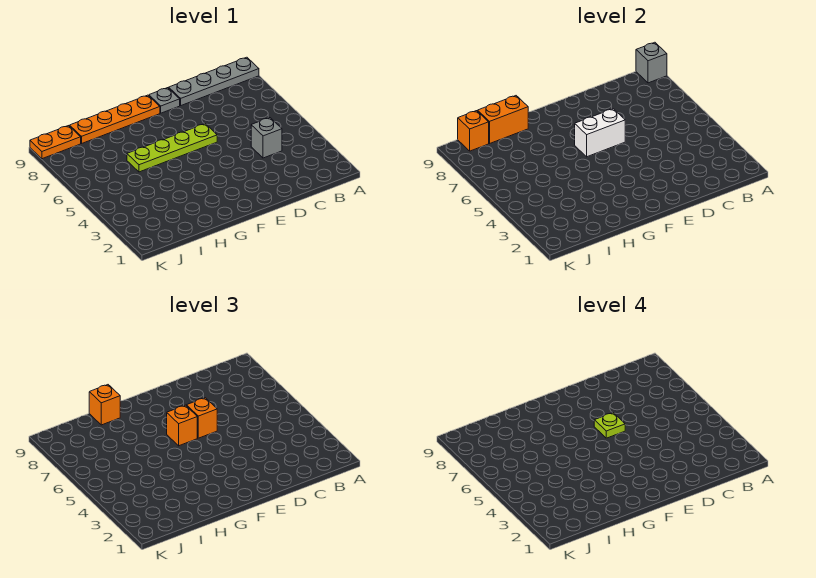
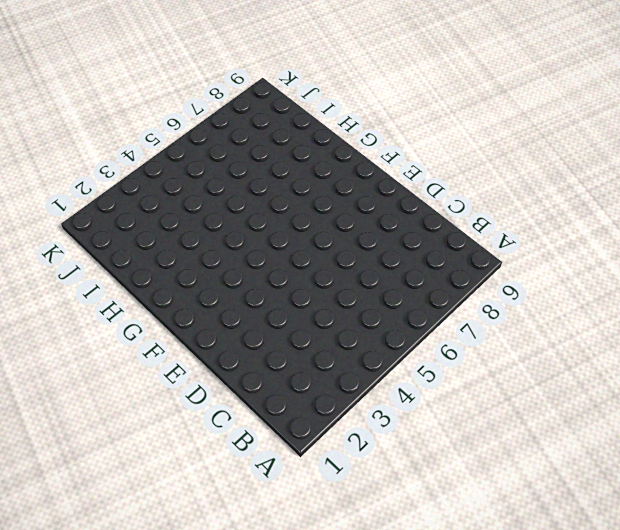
none -> grey 1x4 plate [169,57,259,105]
none -> grey 1x1 brick [251,118,282,158]
none -> lime 1x4 plate [127,124,217,172]

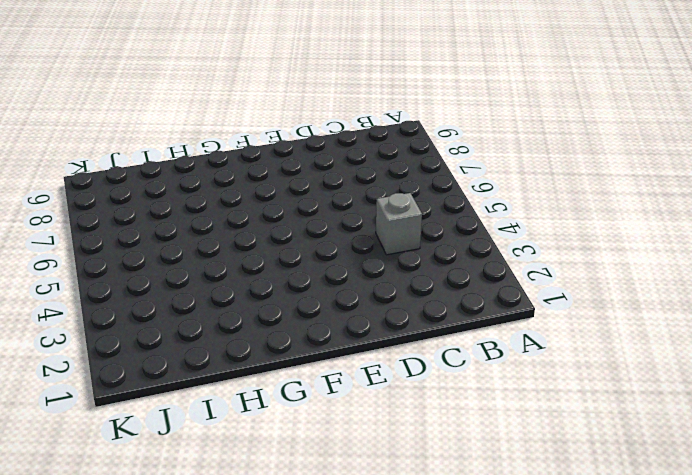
none -> grey 1x4 plate [169,57,259,105]
none -> lime 1x4 plate [127,124,217,172]
none -> grey 1x1 plate [149,88,180,113]

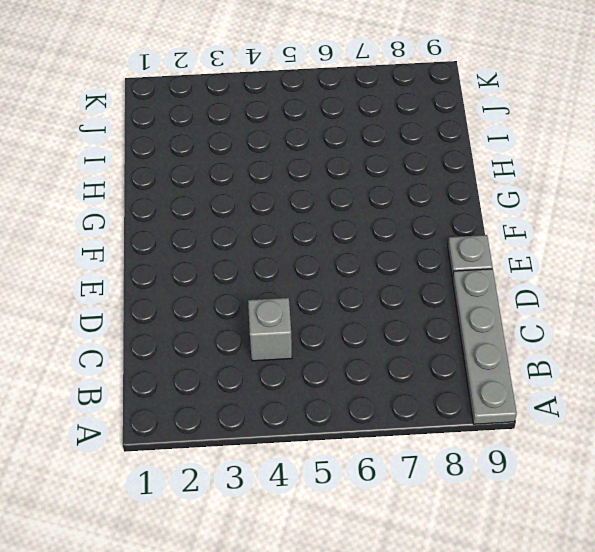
none -> lime 1x4 plate [127,124,217,172]
none -> orange 1x4 plate [70,95,160,143]
none -> orange 1x2 plate [30,126,81,159]

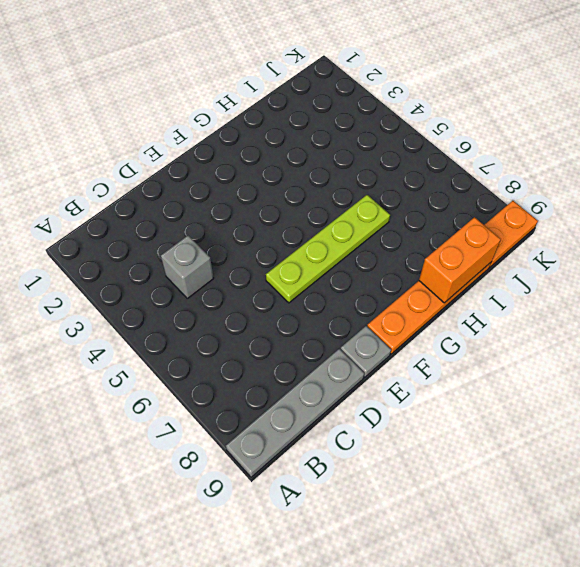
none -> grey 1x1 brick [636,42,667,83]
none -> white 1x2 brick [575,109,625,157]
none -> orange 1x1 brick [458,111,489,151]

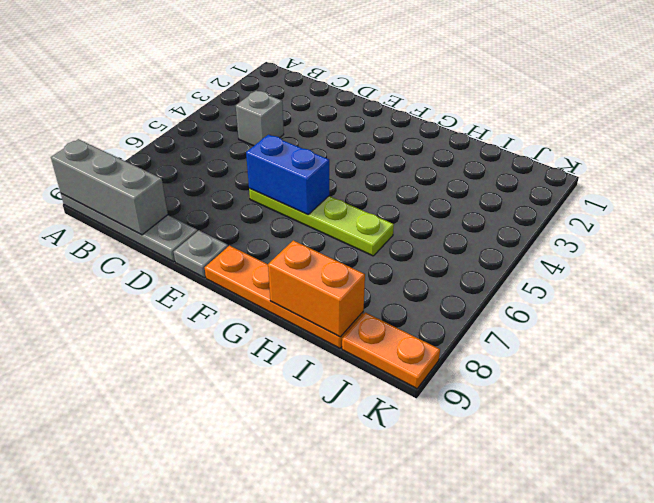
grey 1x3 brick [51,139,168,235] -> grey 1x1 brick [636,42,667,83]
blue 1x2 brick [246,135,329,215] -> white 1x2 brick [575,109,625,157]
none -> orange 1x1 brick [458,111,489,151]
none -> orange 1x1 brick [186,398,217,438]
none -> orange 1x1 brick [167,405,197,446]

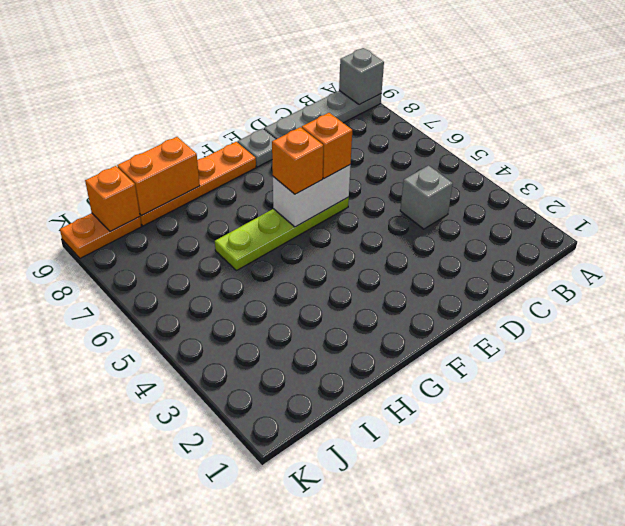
none -> orange 1x1 brick [89,385,120,425]
none -> lime 1x1 plate [594,413,625,438]

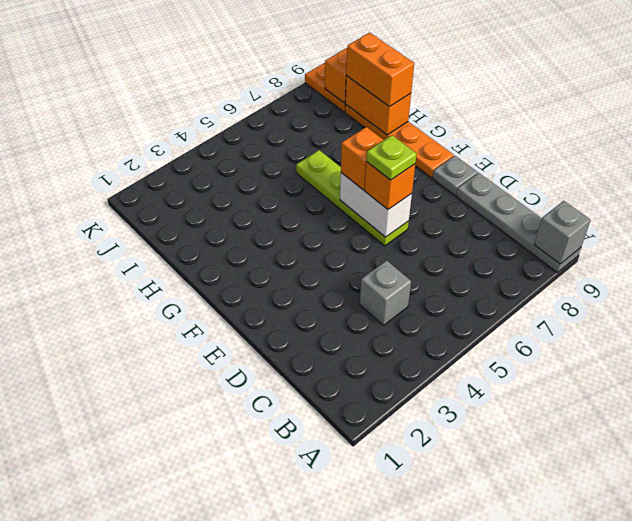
orange 1x2 brick [346,33,414,107] -> orange 1x1 brick [89,385,120,425]

